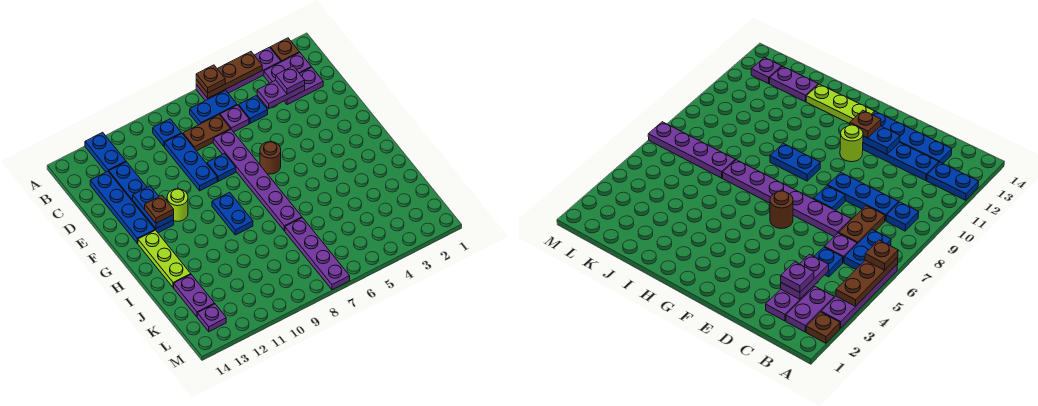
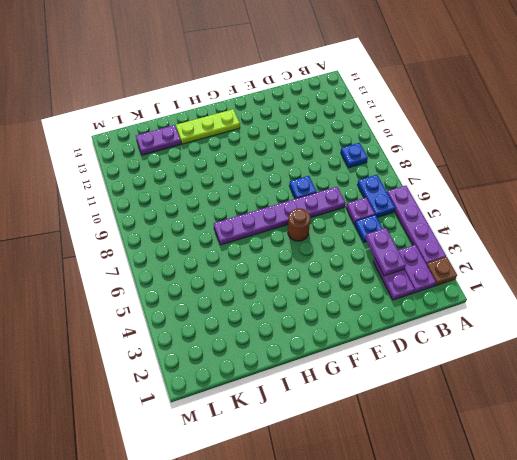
none -> blue 1x2 plate [85,132,126,172]
none -> brown 1x2 plate [183,115,231,151]
none -> blue 1x3 plate [165,134,217,191]

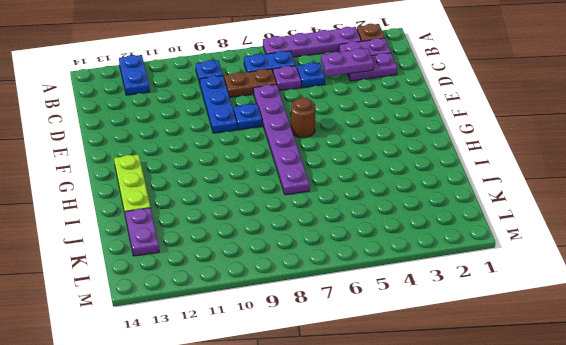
none -> blue 1x4 plate [109,162,174,233]
none -> blue 1x4 plate [90,171,155,243]
none -> lime 1x1 round brick [167,189,188,221]

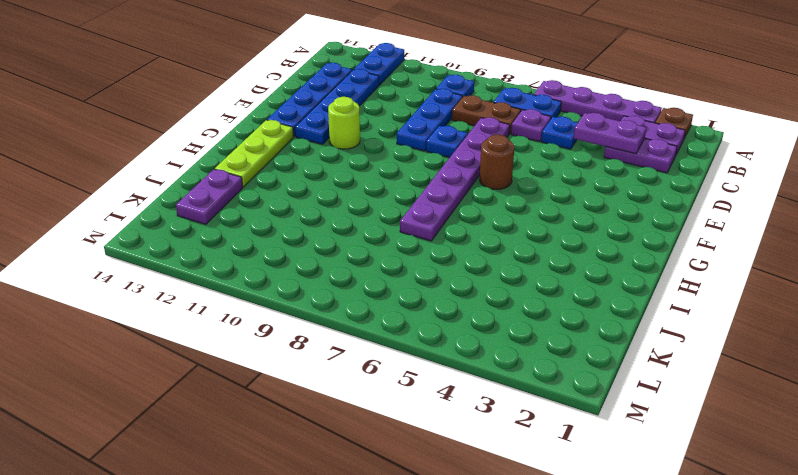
none -> blue 1x2 plate [212,192,253,235]
none -> purple 1x4 plate [285,218,350,290]
none -> purple 1x1 plate [197,304,226,332]

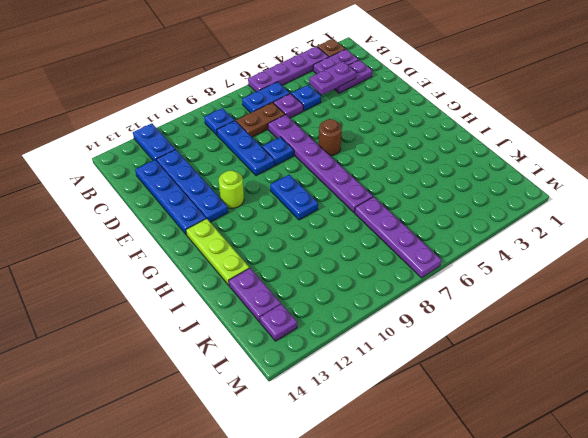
none -> brown 1x3 plate [196,52,262,98]
none -> blue 1x2 plate [133,186,174,228]
none -> brown 1x1 plate [196,65,225,93]

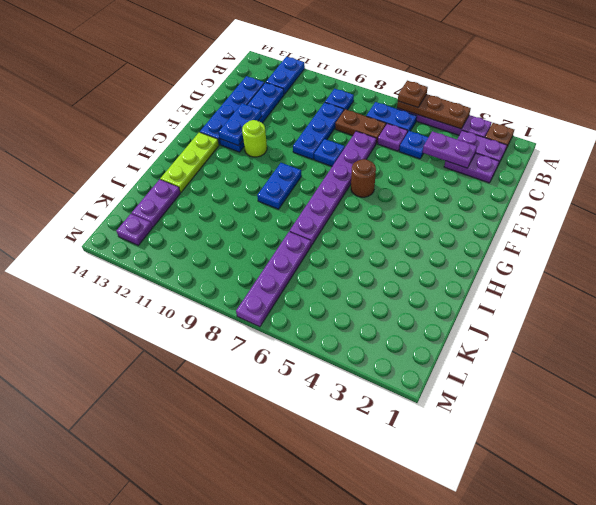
none -> purple 1x1 plate [276,66,305,94]
none -> brown 1x1 plate [145,196,174,223]

